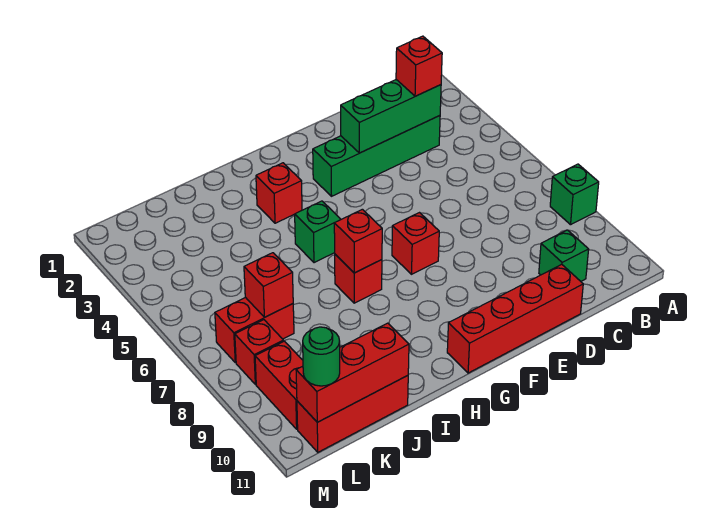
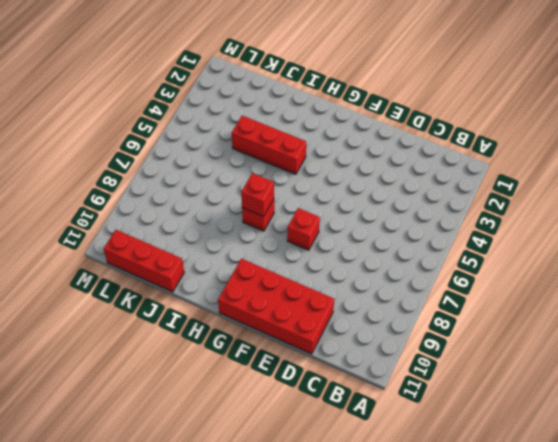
red 2x4 brick [218,259,334,354] -> red 1x4 brick [447,264,583,373]
red 1x3 brick [232,116,306,174] -> red 1x3 brick moved to [296,323,409,422]
none -> green 1x1 brick [550,164,599,225]
none -> green 1x4 brick [313,116,440,196]
none -> green 1x1 brick [539,230,589,281]

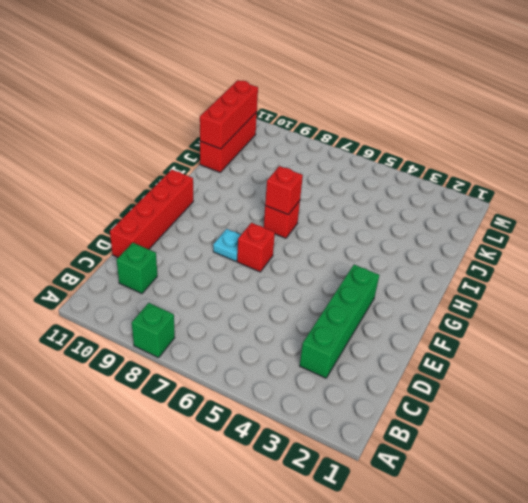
cyan 1x1 plate [213,229,241,261] -> none
none -> red 1x1 brick [256,163,302,223]
none -> green 1x1 brick [295,201,341,263]
none -> red 1x2 brick [215,297,294,363]

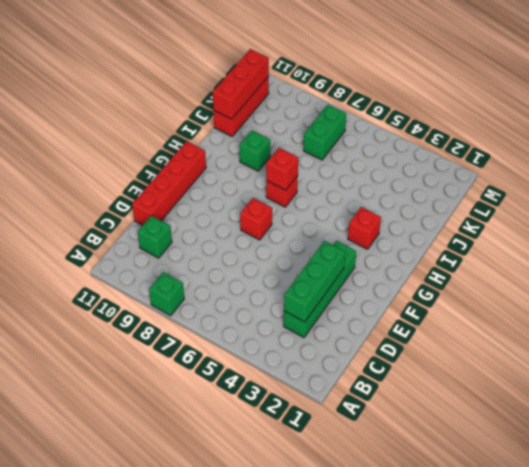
green 1x1 brick [239,130,270,171] -> green 1x1 brick moved to [295,201,341,263]
green 1x2 brick [304,105,346,160] -> red 1x2 brick [215,297,294,363]
none -> red 1x1 brick [235,320,284,385]
none -> red 1x2 brick [255,341,303,429]
none -> red 1x1 brick [244,253,293,317]

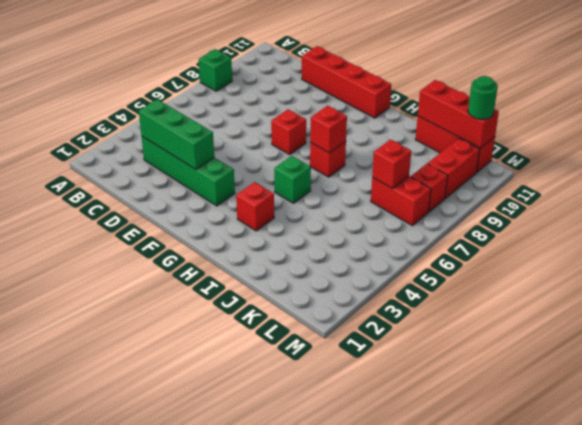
none -> green 1x1 brick [539,230,589,281]
none -> red 1x1 brick [396,36,442,96]

